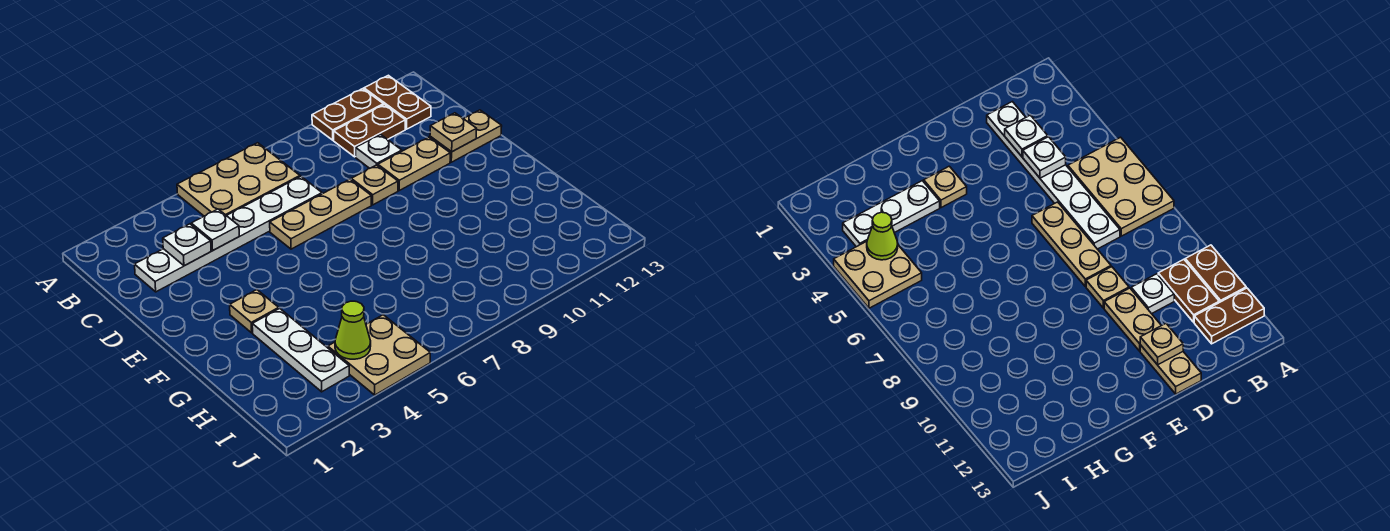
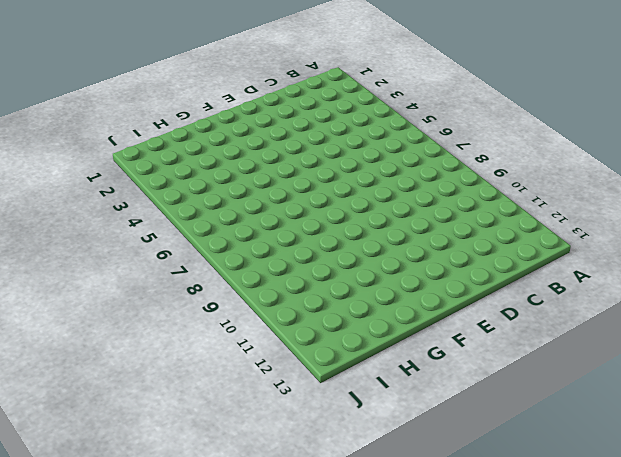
none -> tan 2x3 plate [177,143,300,216]
none -> brown 1x2 plate [312,89,383,140]
none -> brown 1x2 plate [364,75,431,129]

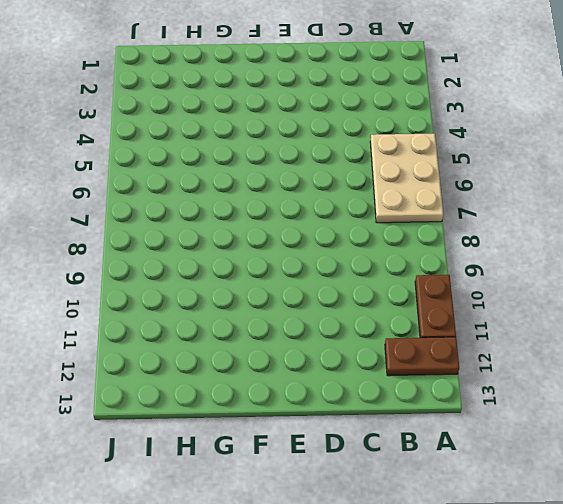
none -> brown 1x2 plate [334,105,405,157]
none -> white 1x6 plate [135,177,322,292]
none -> white 1x1 plate [356,134,402,168]

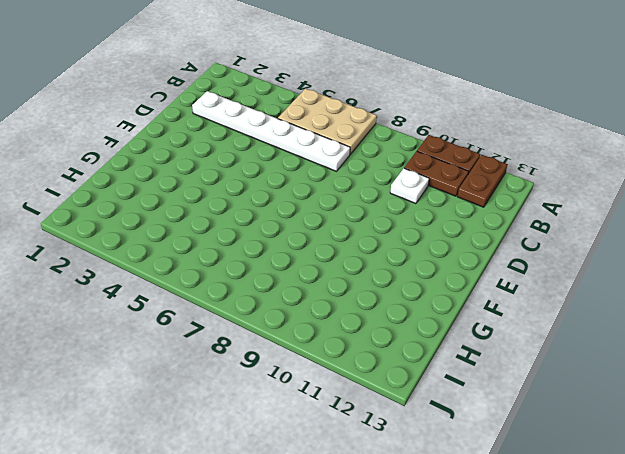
none -> tan 1x3 plate [270,179,371,249]
none -> tan 1x1 plate [351,165,398,205]
none -> tan 1x2 plate [378,137,450,190]

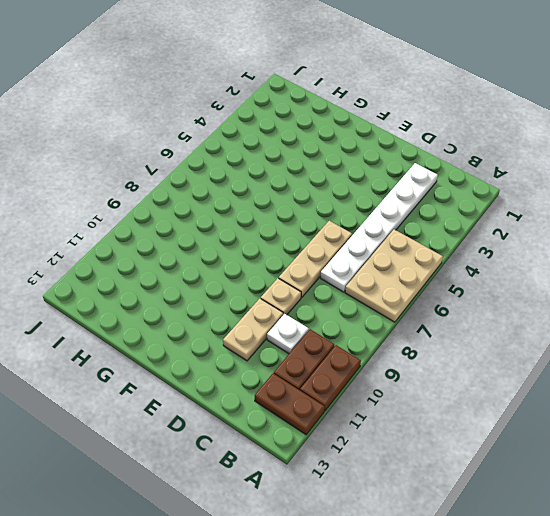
none -> tan 1x2 plate [430,110,502,162]
none -> tan 1x1 plate [230,290,279,333]
none -> white 1x3 plate [252,308,349,392]

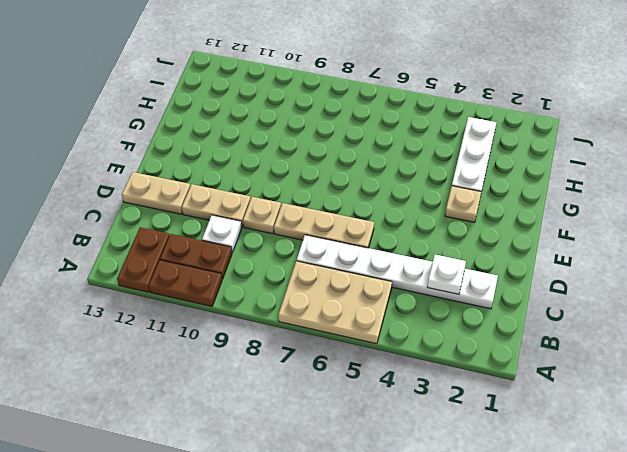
none -> tan 2x2 plate [328,315,430,395]
none -> white 1x1 plate [191,209,239,250]
none -> tan 1x1 plate [430,113,477,152]

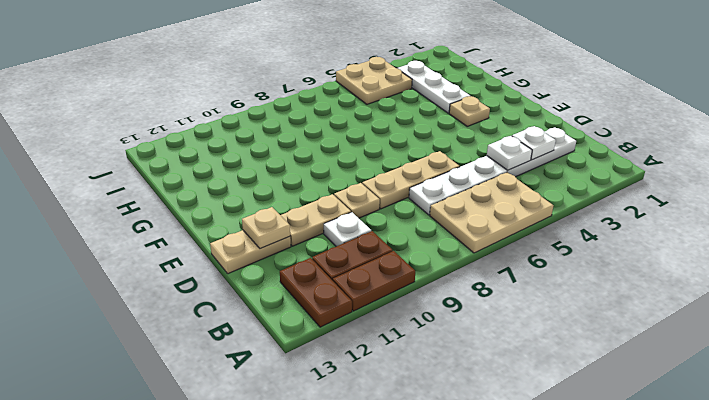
none -> lime 1x1 cone [335,301,371,359]

